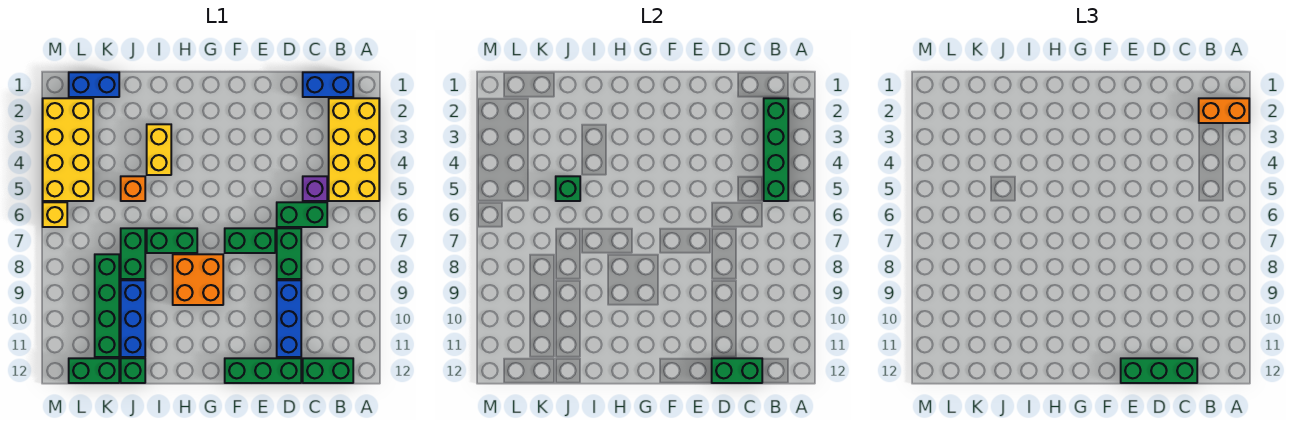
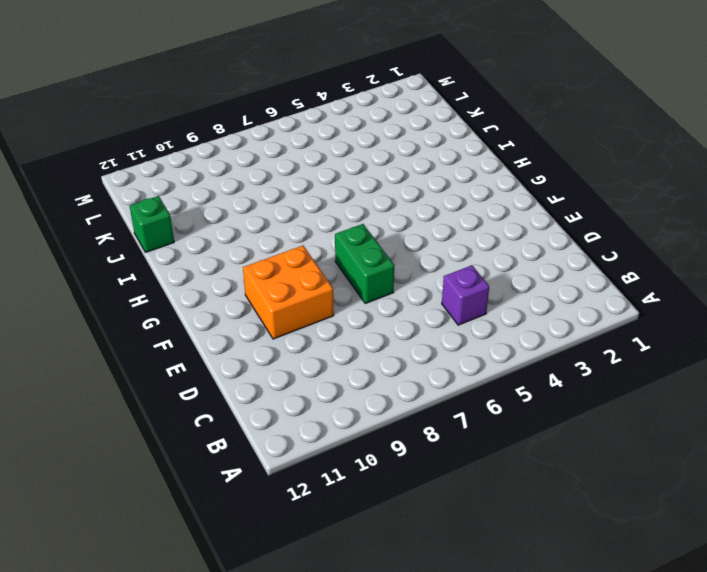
orange 2x2 brick [243,246,334,339] -> orange 2x2 brick moved to [173,254,223,305]
none -> yellow 2x4 brick [329,98,379,201]
none -> blue 1x2 brick [303,72,353,97]
none -> green 1x2 brick [303,358,353,383]

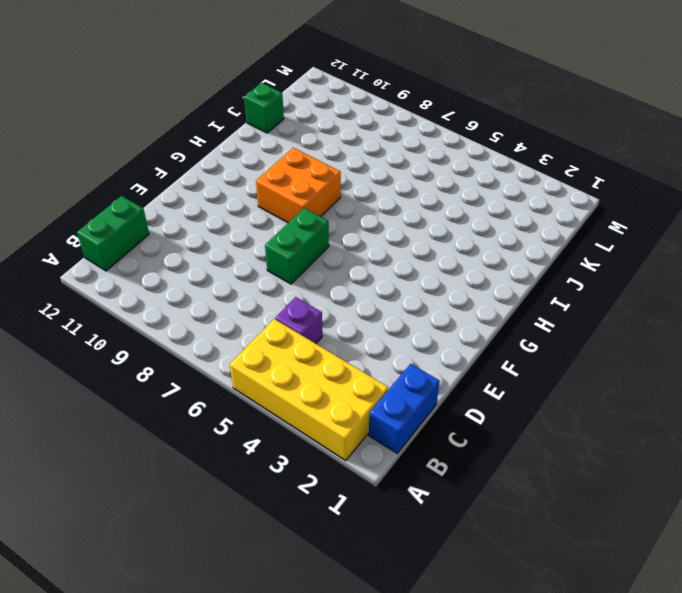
none -> green 1x2 brick [277,202,327,227]
none -> green 1x2 brick [277,228,301,279]
none -> blue 1x3 brick [277,280,301,357]

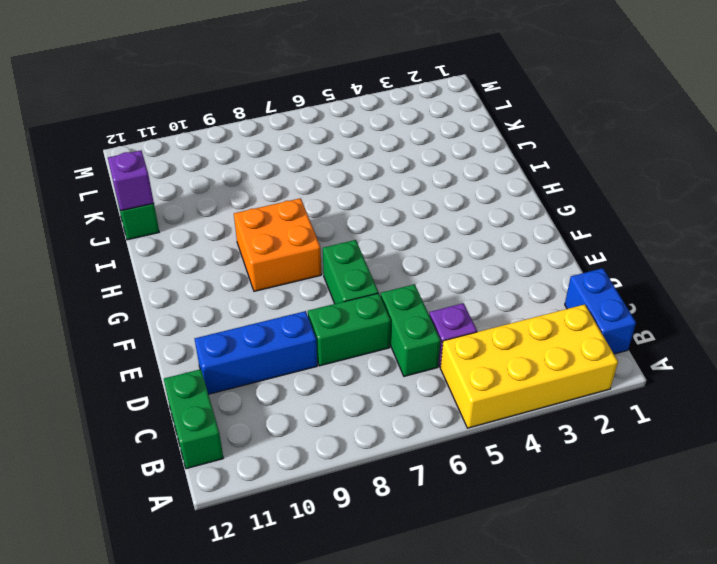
purple 1x1 brick [108,151,154,211] -> none
none -> green 1x3 brick [225,358,301,383]
none -> green 1x2 brick [147,228,197,253]
none -> yellow 1x2 brick [147,124,171,175]

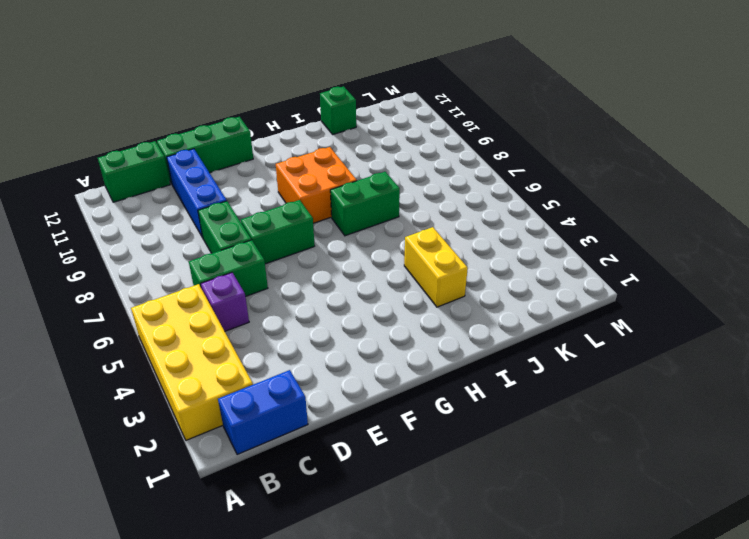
none -> orange 1x1 brick [121,176,145,201]
none -> green 1x2 brick [121,228,145,279]
none -> blue 1x3 brick [121,280,145,357]

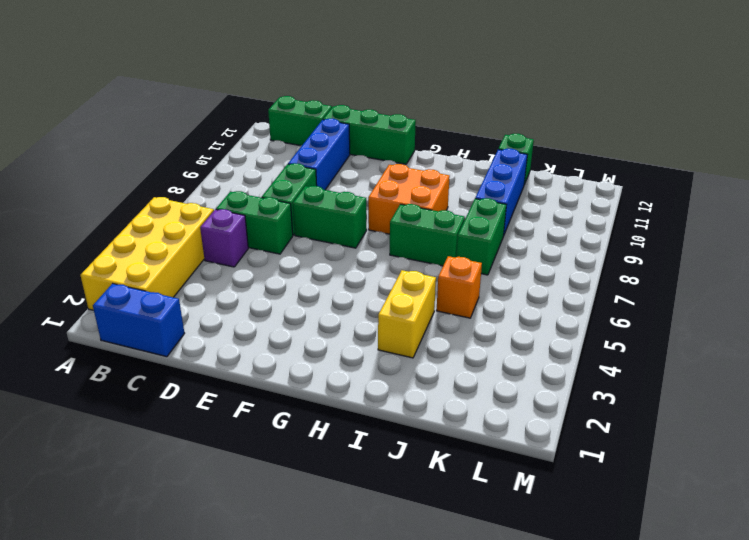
none -> blue 1x2 brick [69,72,119,97]
none -> green 1x4 brick [95,254,119,357]
none -> green 1x2 brick [69,358,119,383]

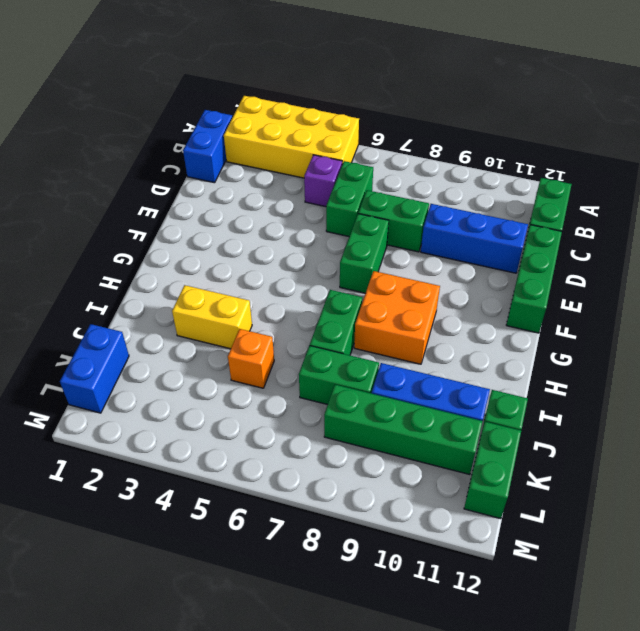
none -> yellow 2x4 brick [43,98,93,201]
none -> yellow 1x1 brick [43,202,67,227]
none -> green 1x4 brick [764,98,788,201]

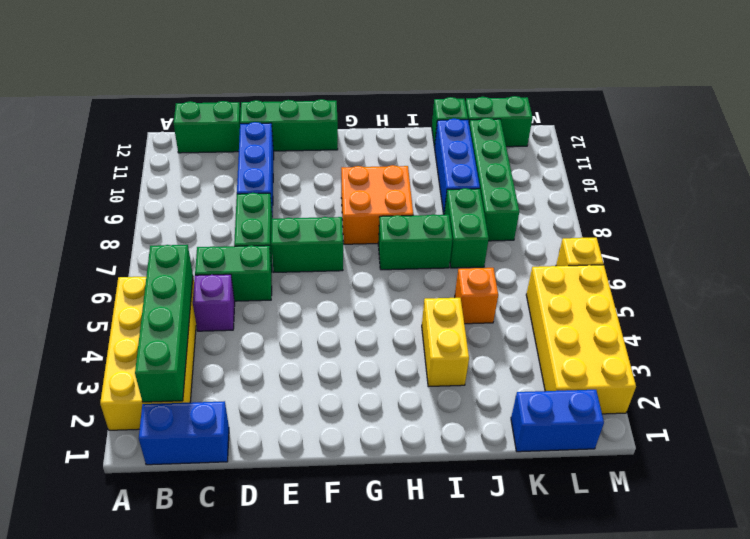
none -> green 1x2 brick [712,358,762,383]
none -> green 1x1 brick [556,176,580,201]
none -> orange 1x2 brick [1199,98,1249,123]

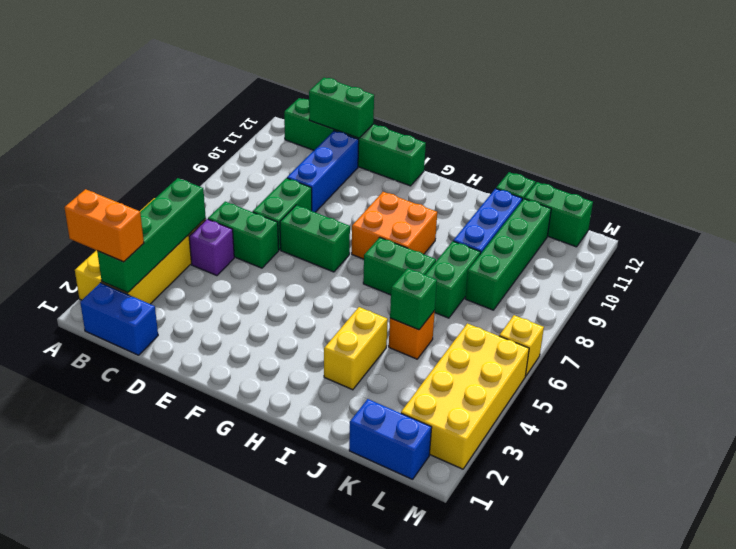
none -> green 1x3 brick [1121,358,1197,383]

